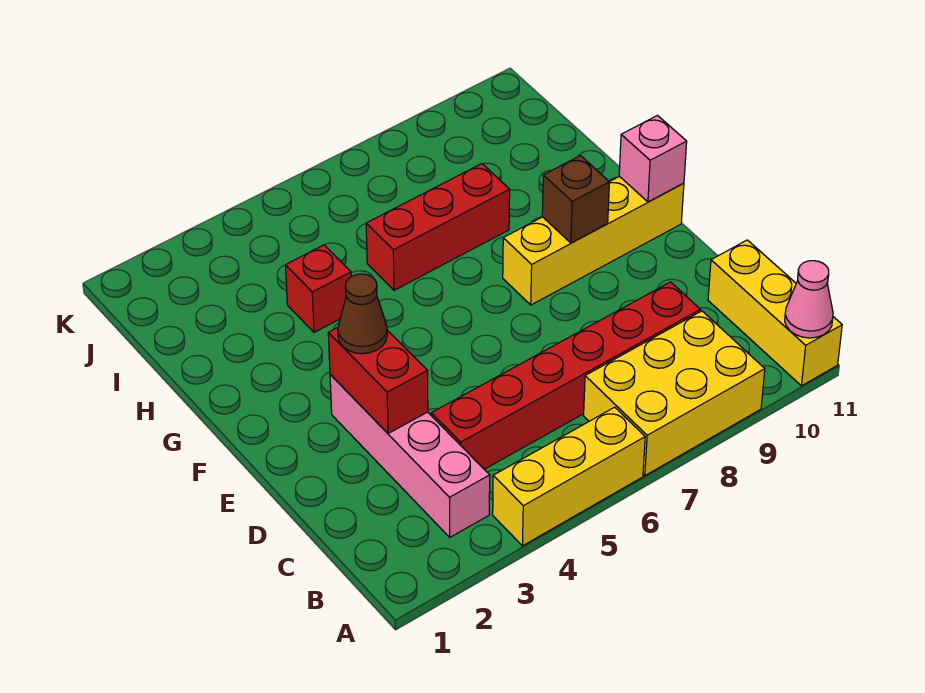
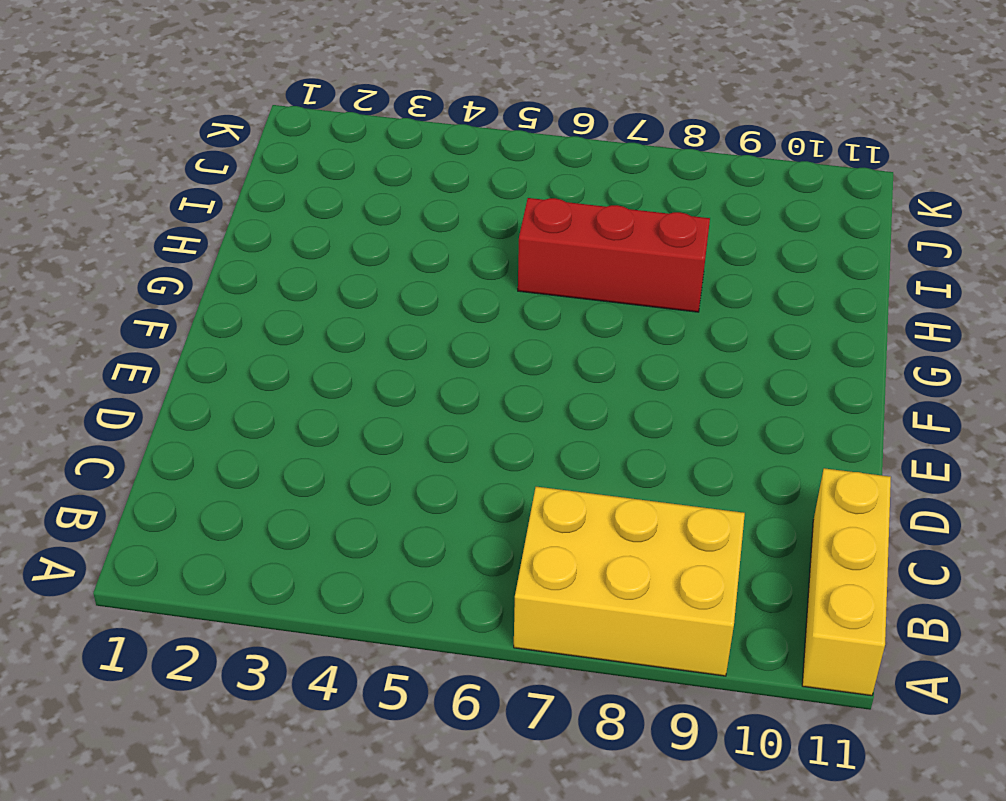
none -> yellow 1x3 brick [493,407,645,546]
none -> pink 1x4 brick [330,375,490,537]
none -> red 1x6 brick [431,282,700,469]

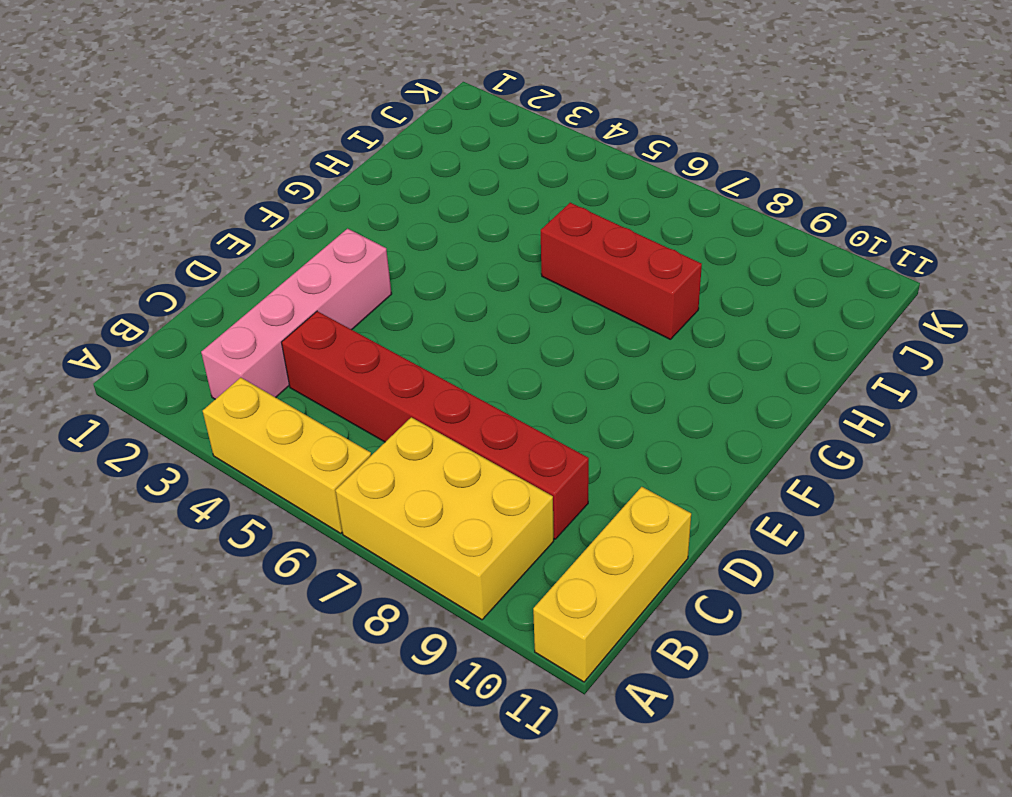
none -> yellow 1x4 brick [503,176,684,305]
none -> red 1x1 brick [285,245,351,333]
none -> pink 1x1 cone [785,261,833,338]

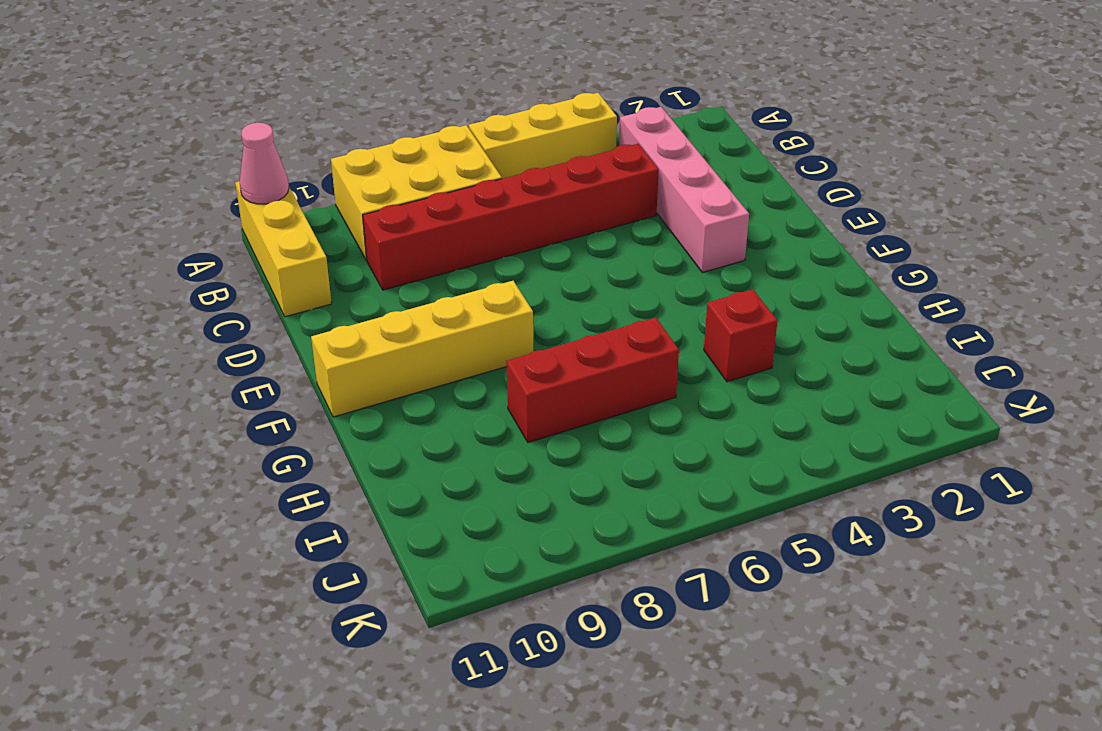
none -> red 1x2 brick [328,328,428,434]
none -> brown 1x1 brick [542,156,609,243]
none -> pink 1x1 brick [619,116,687,202]

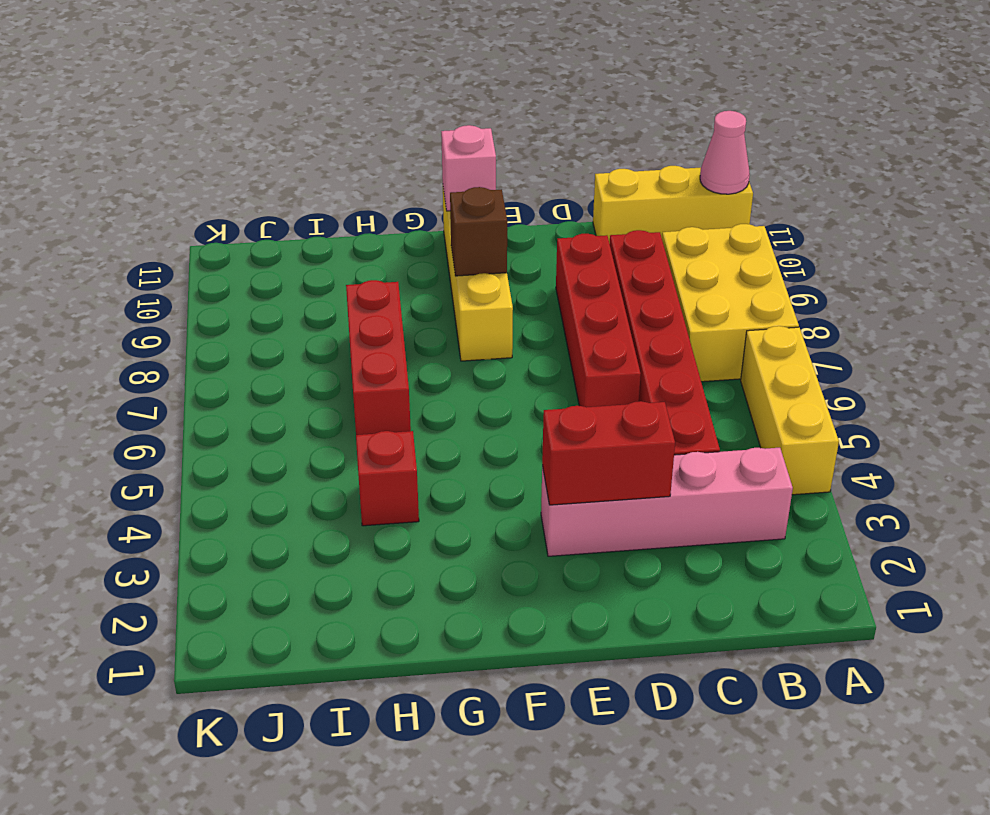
red 1x4 brick [556,234,641,407] -> none
none -> brown 1x1 cone [338,274,387,354]

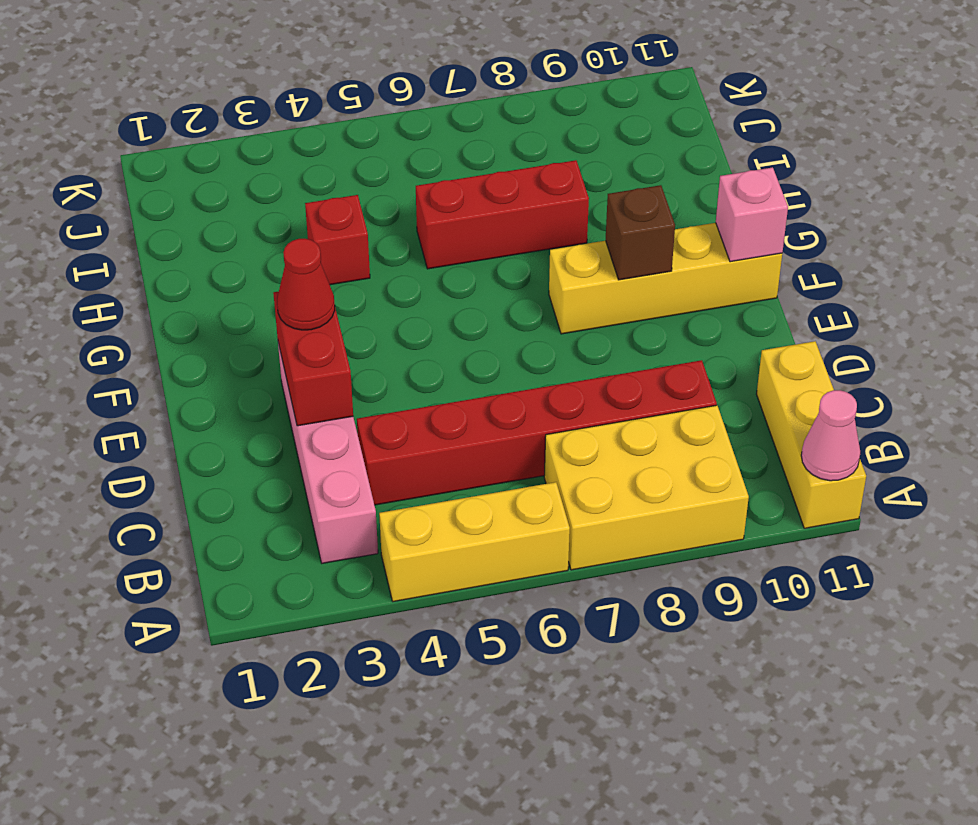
red 1x1 cone [277,239,335,330] -> brown 1x1 cone [338,274,387,354]

